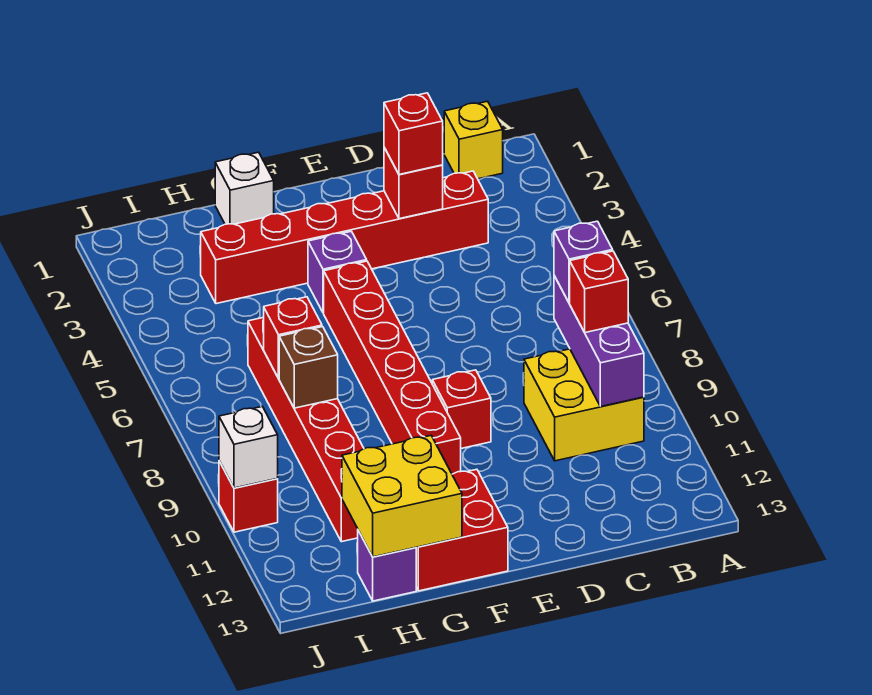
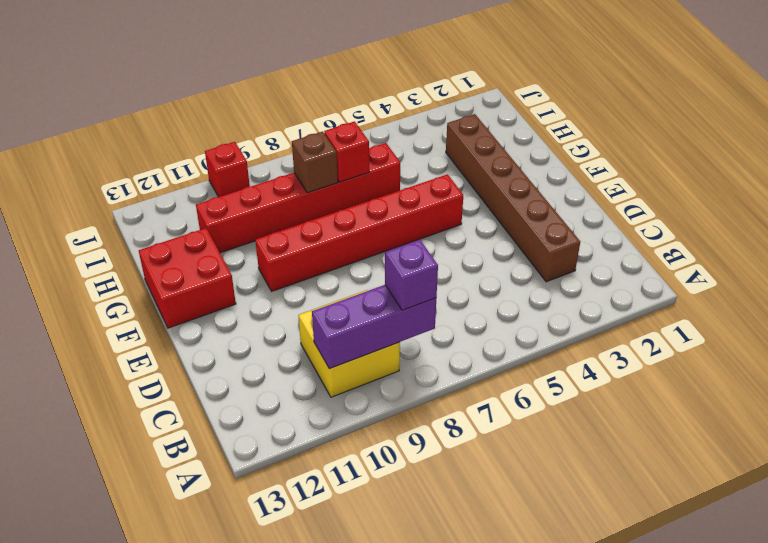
brown 1x6 brick [446,114,580,282] -> red 1x6 brick [201,171,488,304]
none -> yellow 1x1 brick [444,101,503,179]
none -> red 1x1 brick [432,370,491,448]
none -> purple 1x1 brick [308,231,367,313]

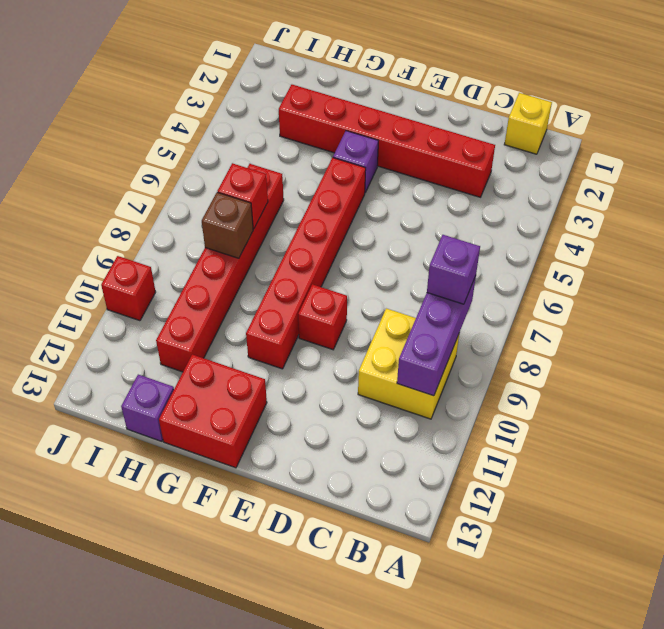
none -> white 1x1 brick [215,152,274,224]
none -> red 1x1 brick [384,148,443,219]
none -> yellow 2x2 brick [342,436,462,557]

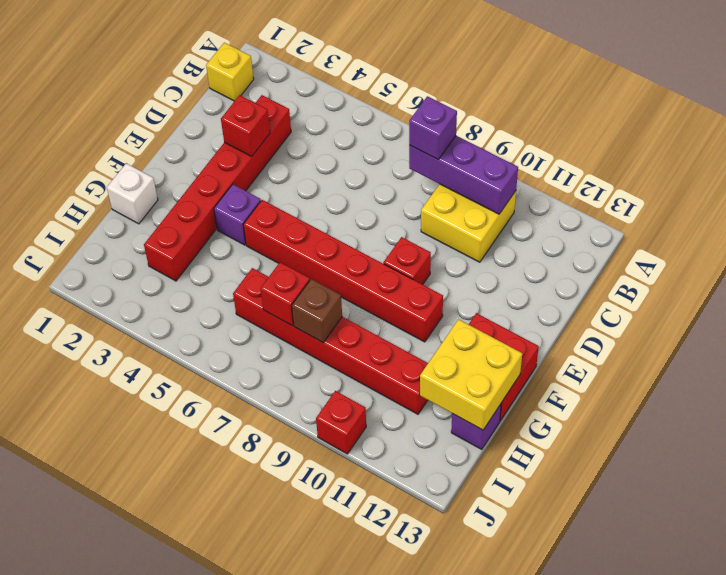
none -> white 1x1 brick [219,407,278,488]
none -> red 1x1 brick [570,251,628,333]
none -> red 1x1 brick [384,93,443,174]

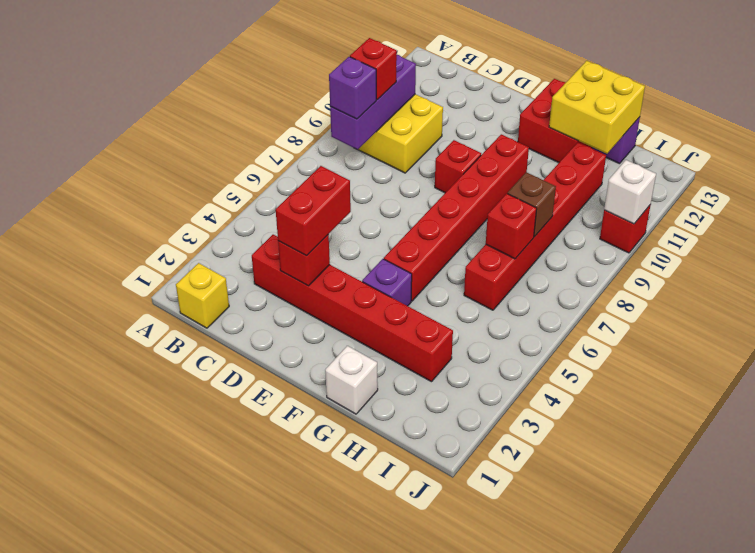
red 1x2 brick [276,166,351,256] -> red 1x1 brick [384,93,443,174]

